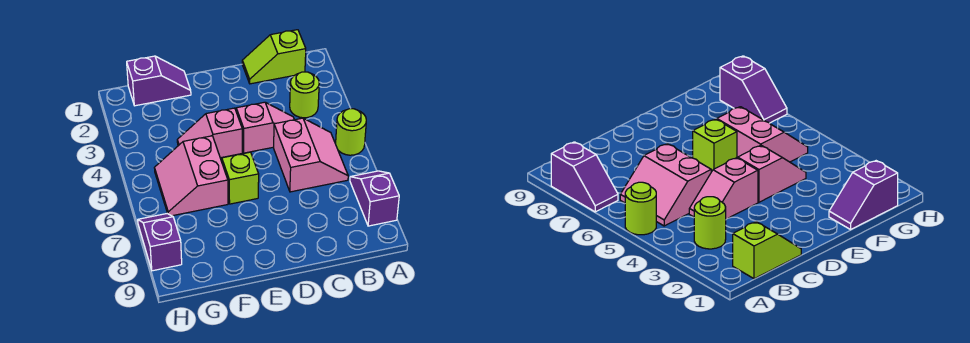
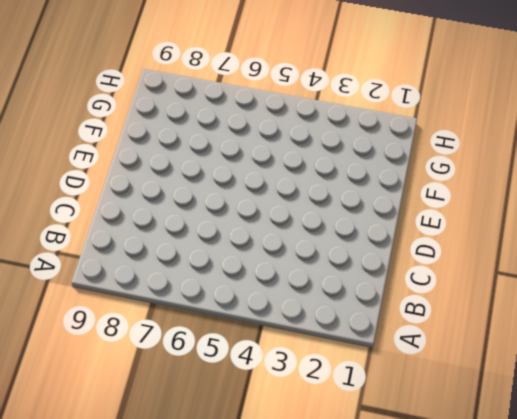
none -> lime 1x1 round brick [336,109,366,155]
none -> purple 1x2 slope [350,171,399,226]

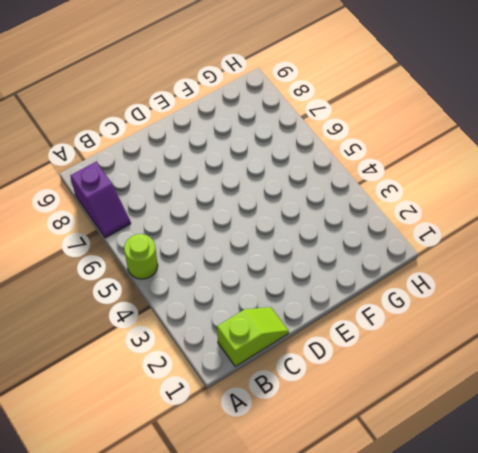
none -> lime 1x1 round brick [290,72,319,118]
none -> pink 2x2 slope [274,118,348,192]

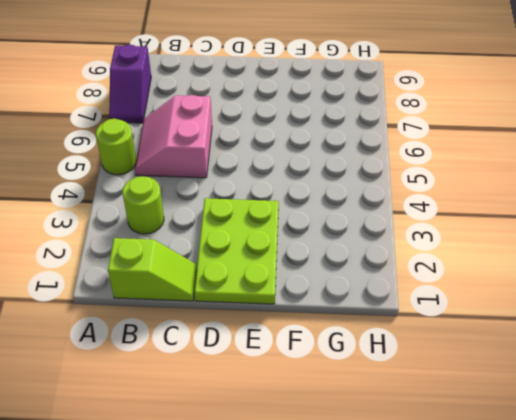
lime 2x3 plate [194,198,279,304] -> none
none -> pink 1x2 slope [236,102,294,153]
none -> pink 1x2 slope [177,108,242,158]

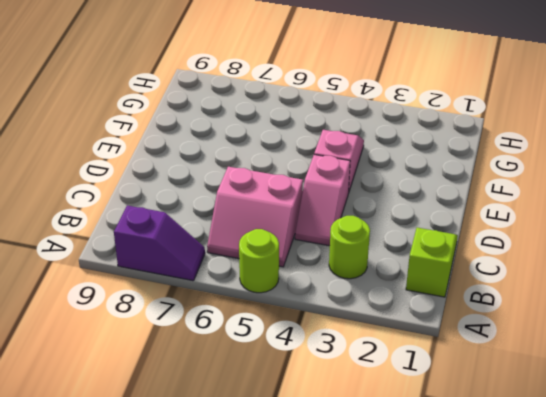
none -> lime 1x1 brick [222,152,259,204]
none -> purple 1x2 slope [127,56,191,106]

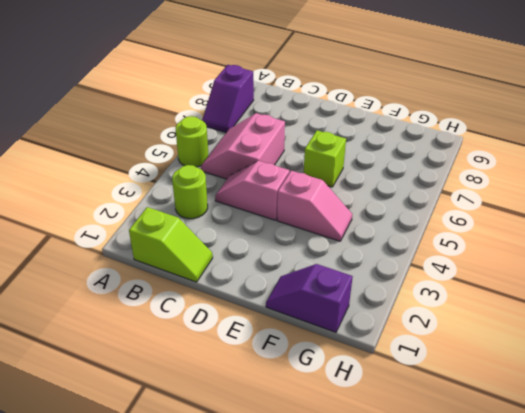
none -> pink 2x2 slope [154,136,228,216]
none -> purple 1x2 slope [138,213,182,271]

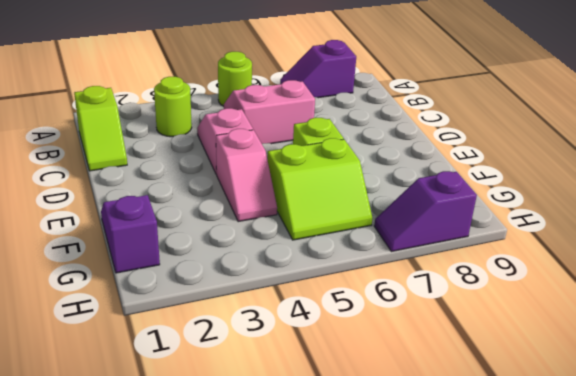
lime 2x2 slope [268,138,372,240] -> pink 2x2 slope [154,136,228,216]

